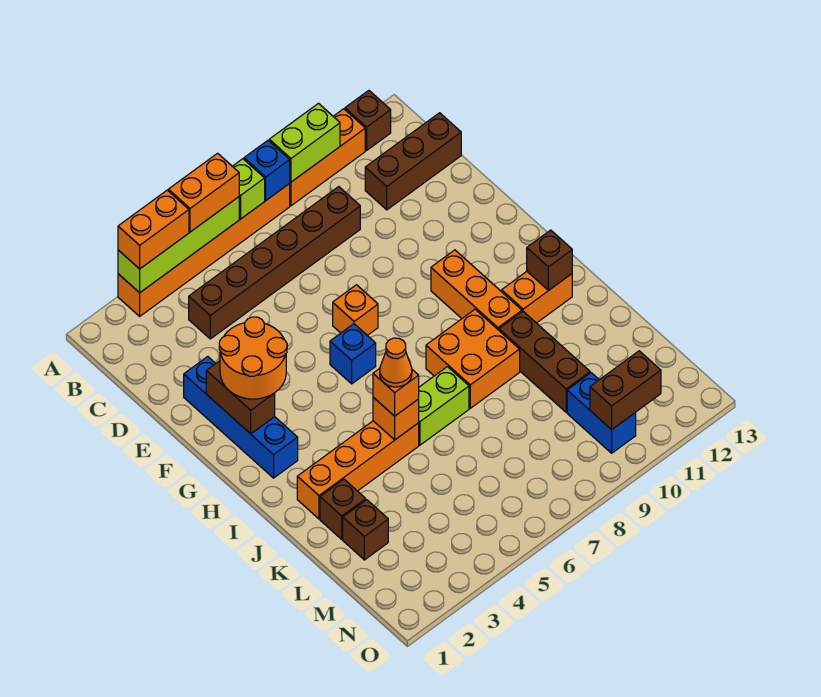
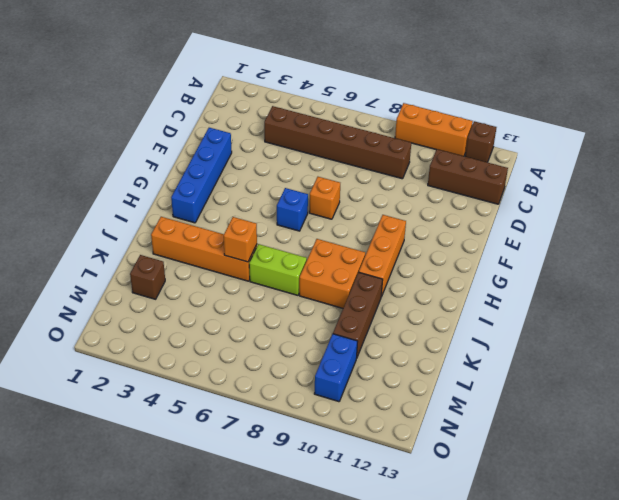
none -> orange 1x6 brick [118,184,290,316]
none -> orange 1x2 brick [502,272,572,323]
none -> brown 1x1 brick [320,479,366,539]
none -> lime 1x4 brick [118,197,239,293]

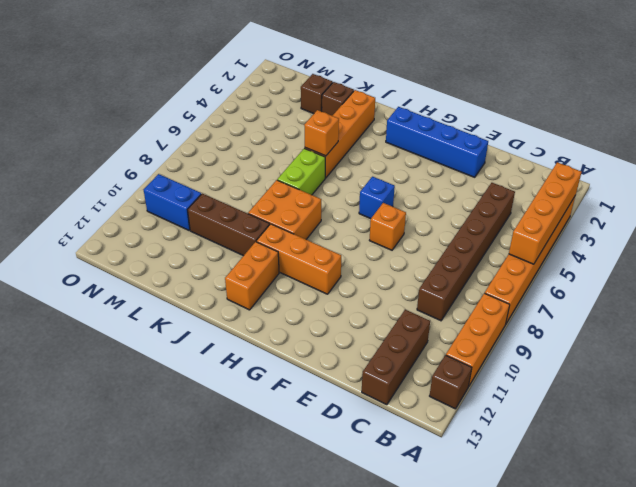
orange 1x4 brick [509,162,581,264] -> lime 1x4 brick [118,197,239,293]
none -> lime 1x1 brick [232,159,265,219]
none -> blue 1x1 brick [244,140,290,200]
none -> lime 1x2 brick [269,103,340,182]
none -> brown 1x2 brick [206,361,275,434]

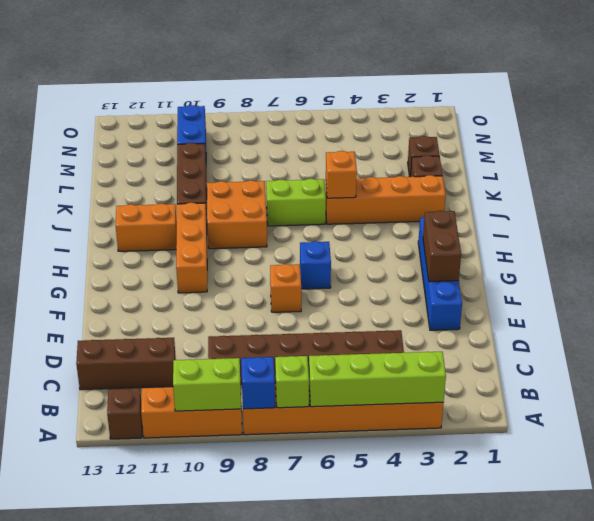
none -> brown 1x1 brick [527,230,572,291]
none -> brown 1x2 brick [590,351,661,430]
none -> orange 1x2 brick [118,190,189,269]
none -> orange 1x2 brick [168,153,239,232]

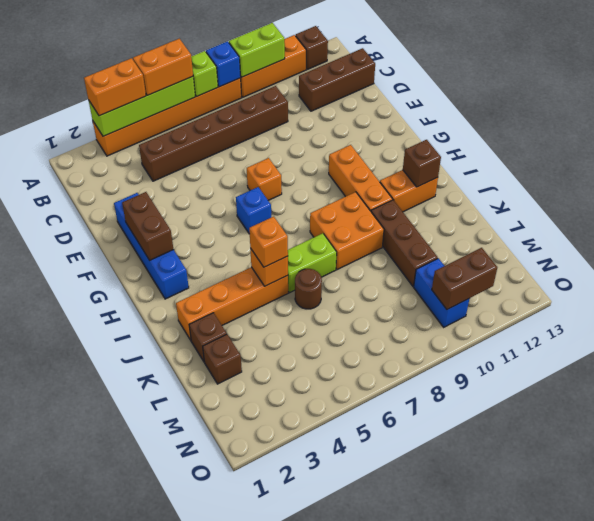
brown 1x1 round brick [295,269,322,309] -> none
none -> orange 2x2 round brick [219,317,287,399]
none -> orange 1x1 cone [380,338,412,387]

